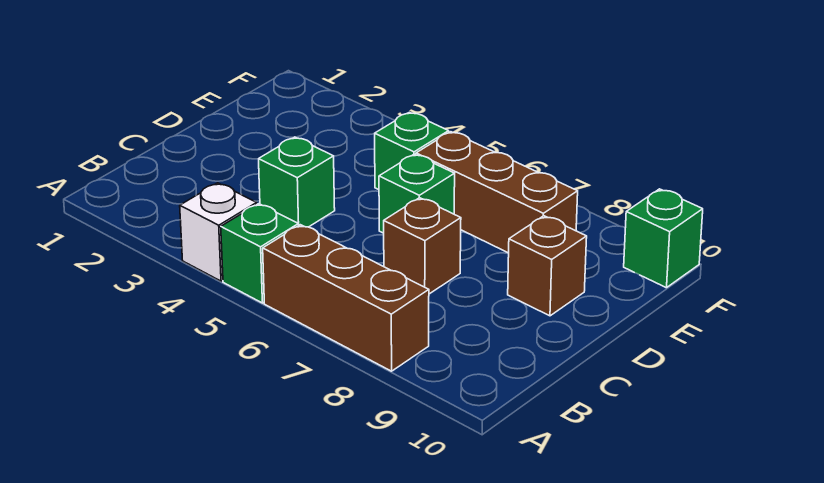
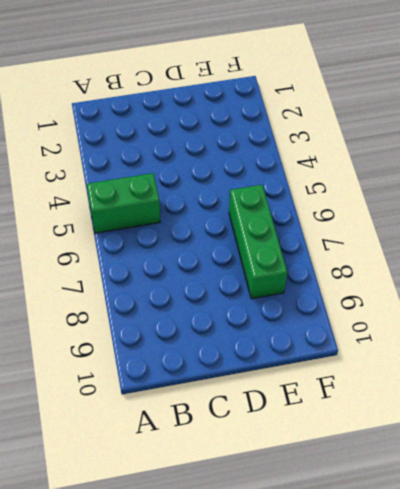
green 1x2 brick [87,173,160,233] -> green 1x1 brick [221,204,299,303]
green 1x3 brick [229,185,287,299] -> brown 1x3 brick [416,132,578,253]
none -> white 1x1 brick [180,183,257,281]
none -> brown 1x3 brick [263,225,429,371]

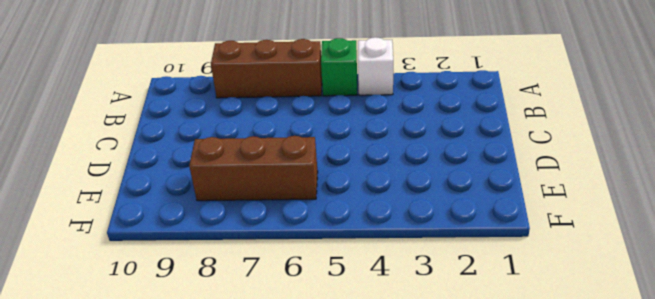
none -> green 1x1 brick [259,137,335,227]
none -> brown 1x1 brick [384,198,461,294]

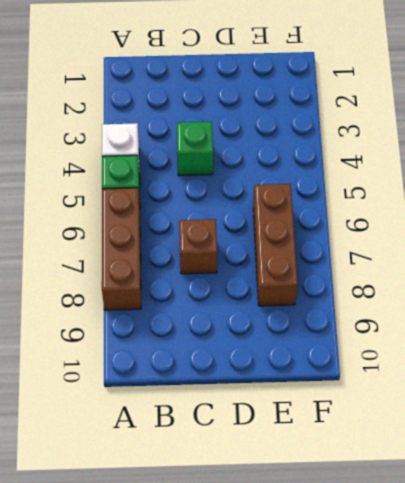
none -> green 1x1 brick [379,154,455,233]
none -> brown 1x1 brick [508,216,587,316]

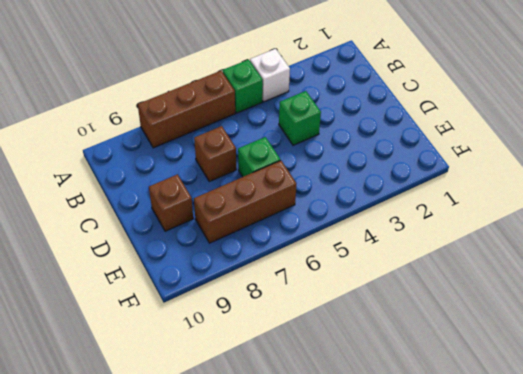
none -> green 1x1 brick [375,112,449,190]
none -> green 1x1 brick [624,189,703,288]

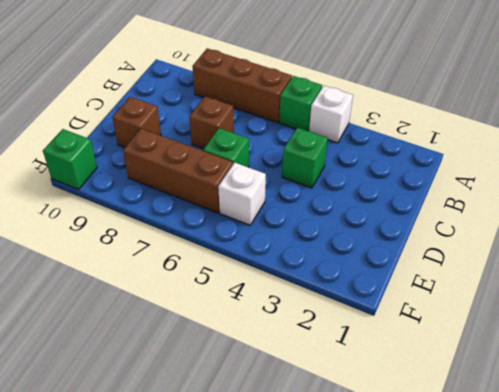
white 1x1 brick [218,163,266,225] -> green 1x1 brick [375,112,449,190]

